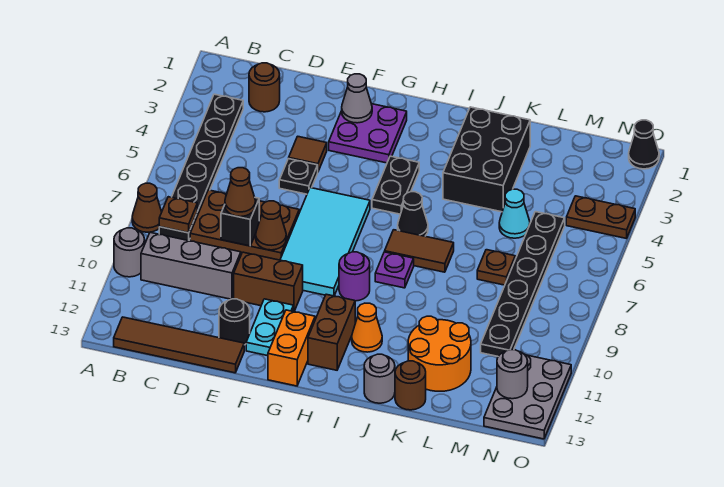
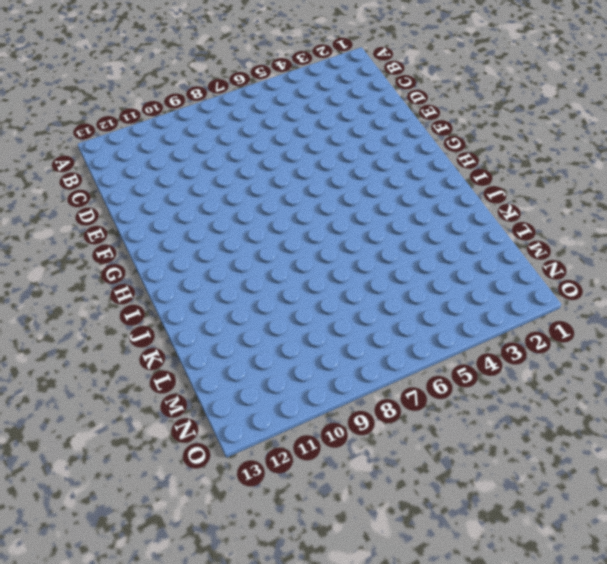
none -> brown 1x1 cone [132,183,162,232]
none -> grey 1x1 round brick [114,228,145,277]
none -> black 1x6 plate [159,94,243,241]
none -> grey 1x3 brick [141,232,241,299]

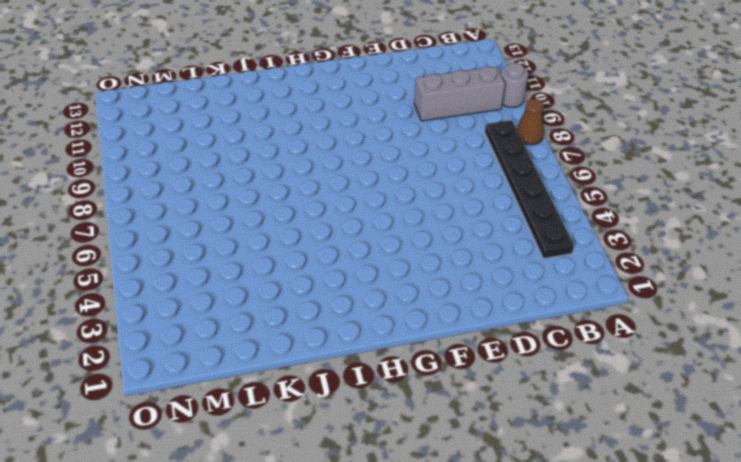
none -> brown 1x4 tile [114,317,244,373]
none -> brown 1x1 round brick [249,63,280,112]
none -> brown 2x3 plate [190,190,299,260]
none -> brown 1x1 tile [289,136,327,171]

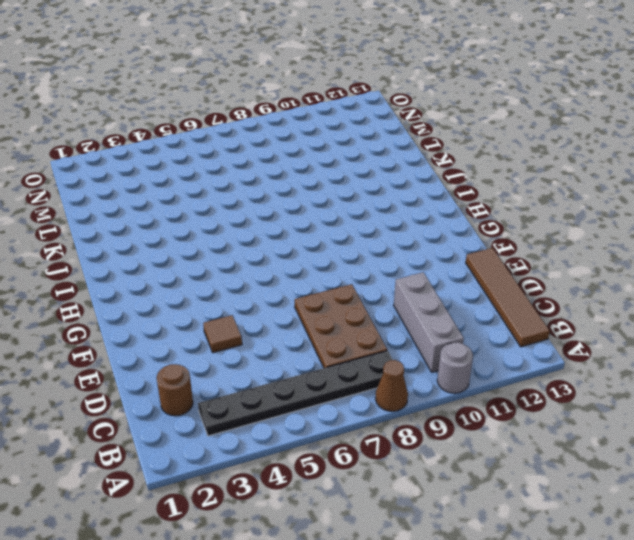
none -> black 1x1 plate [279,159,318,194]
none -> brown 1x2 brick [234,252,303,312]
none -> black 1x1 round brick [219,299,250,345]
none -> purple 2x2 plate [329,104,407,163]

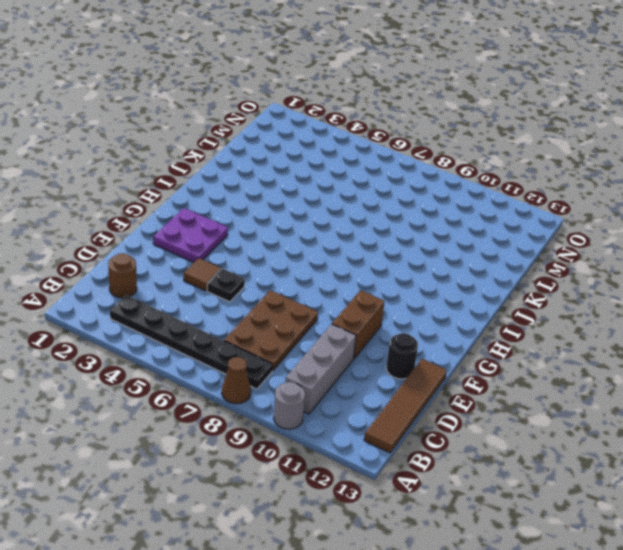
none -> cyan 2x4 tile [280,188,370,296]
none -> cyan 1x2 plate [246,299,293,356]
none -> orange 1x2 brick [268,310,315,386]
none -> black 1x2 plate [372,156,419,214]

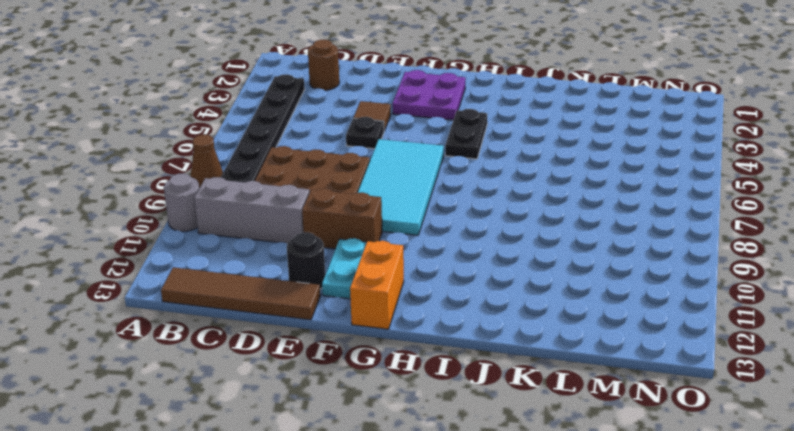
none -> purple 1x1 round brick [339,252,370,301]
none -> brown 1x2 brick [308,294,355,370]
none -> black 1x1 cone [398,192,428,236]
none -> brown 1x2 tile [385,230,454,272]

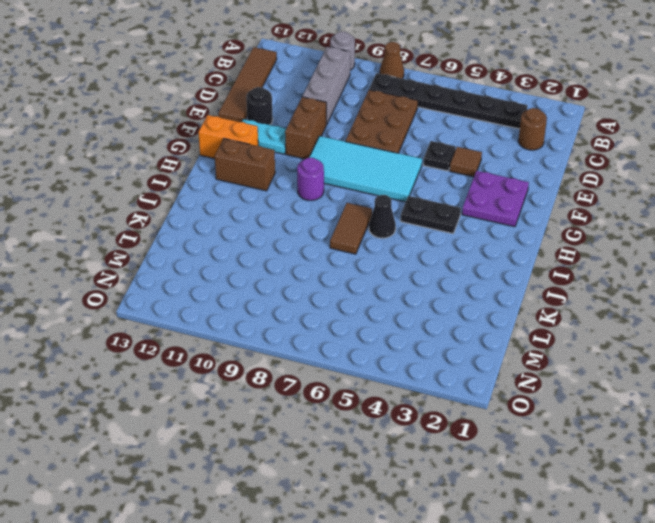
none -> purple 1x1 plate [375,252,414,288]
none -> orange 1x1 cone [352,303,382,352]
none -> black 2x3 brick [443,107,530,212]
none -> grey 1x1 round brick [364,354,395,403]

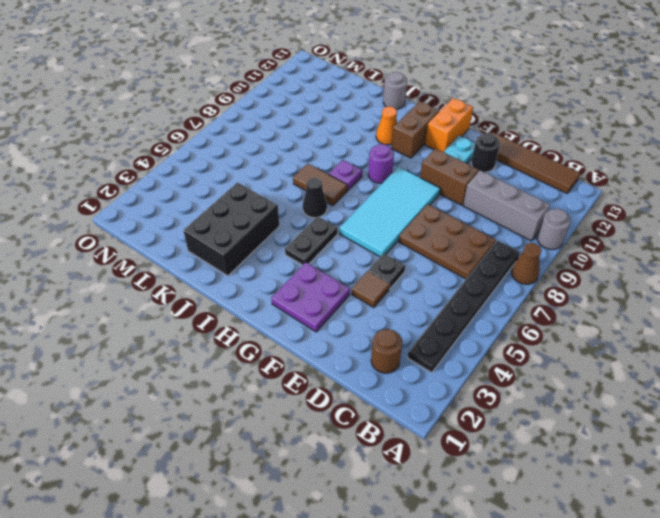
none -> orange 2x2 round brick [408,316,471,391]
none -> brown 1x1 round brick [395,361,426,410]
none -> cyan 1x1 cone [499,189,530,238]
none -> brown 1x1 plate [477,250,515,285]

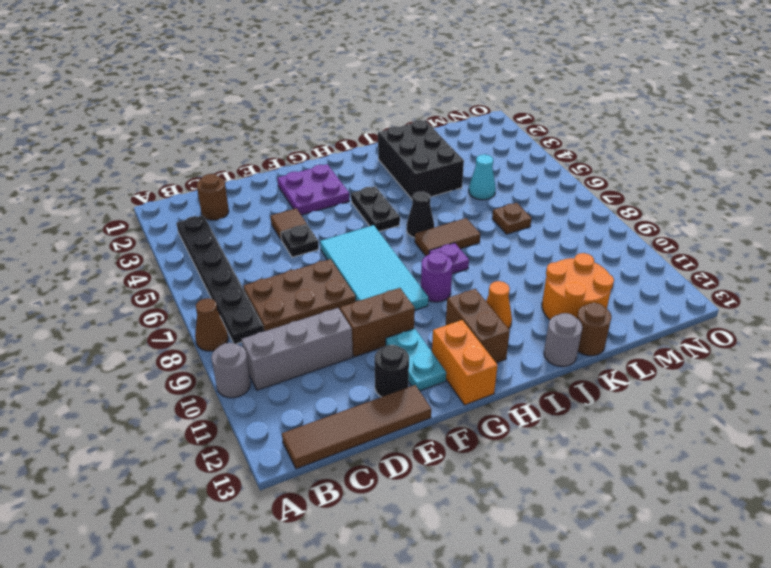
none -> black 1x6 plate [481,212,565,356]
none -> brown 1x2 plate [566,196,635,239]
none -> grey 2x3 plate [484,354,571,439]
none -> black 1x1 cone [629,120,659,169]

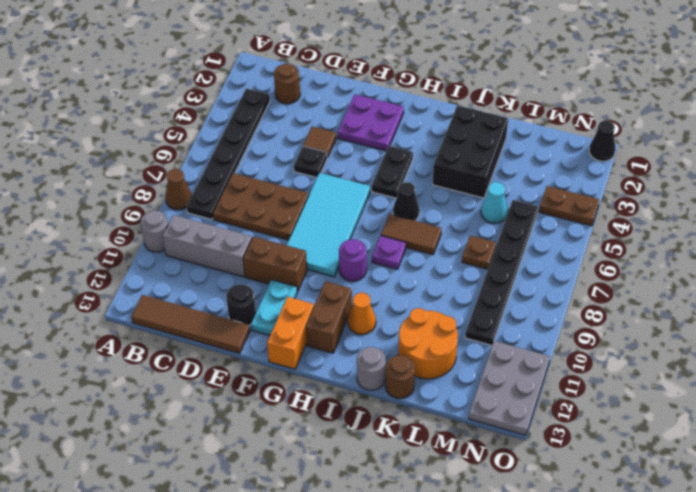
none -> brown 1x1 plate [159,197,197,233]
none -> black 1x1 brick [221,198,259,246]
none -> brown 1x1 cone [256,201,286,250]
none -> grey 1x1 cone [342,74,372,123]

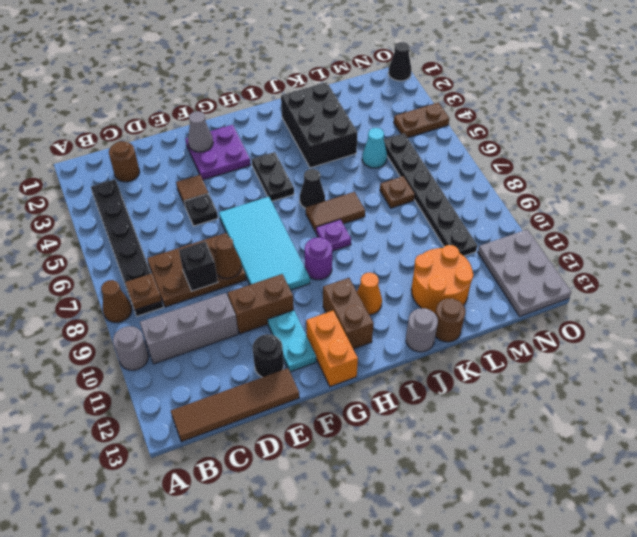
none -> grey 1x1 round brick [497,350,528,399]
none -> brown 1x1 cone [225,168,255,217]

